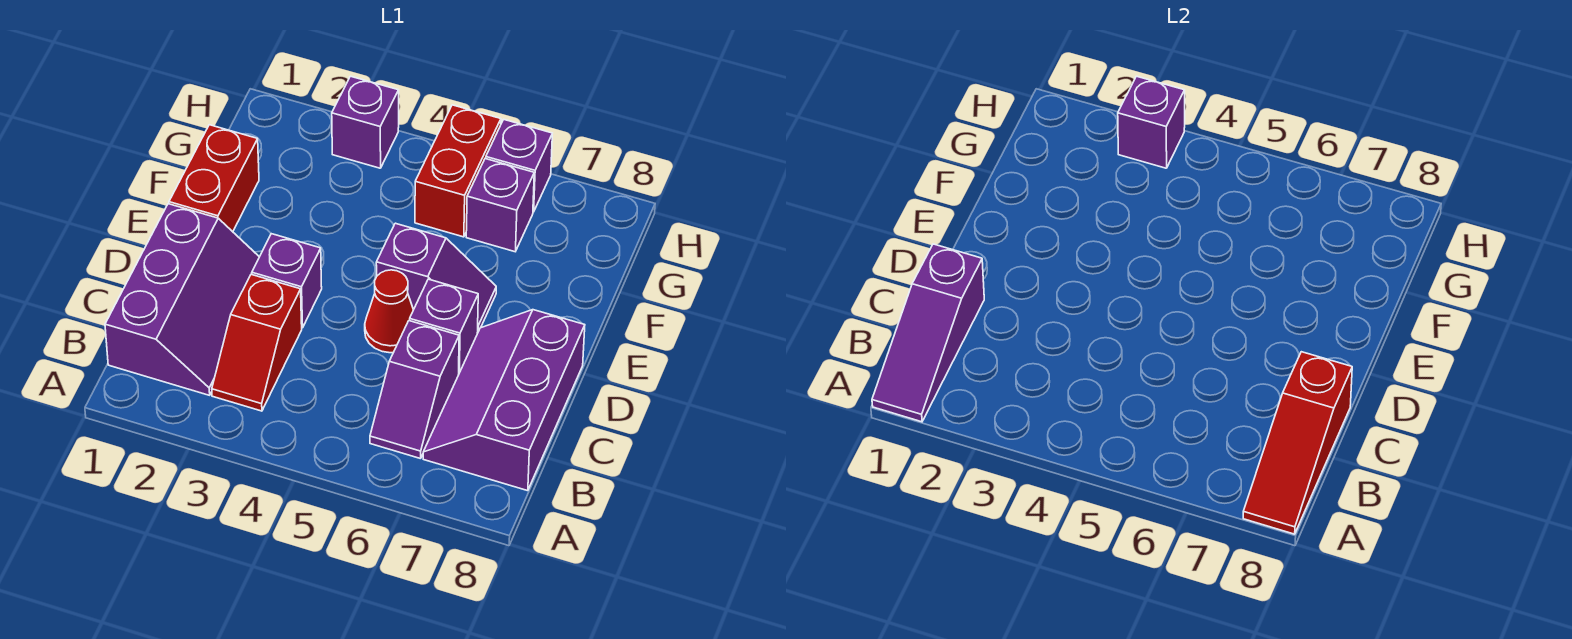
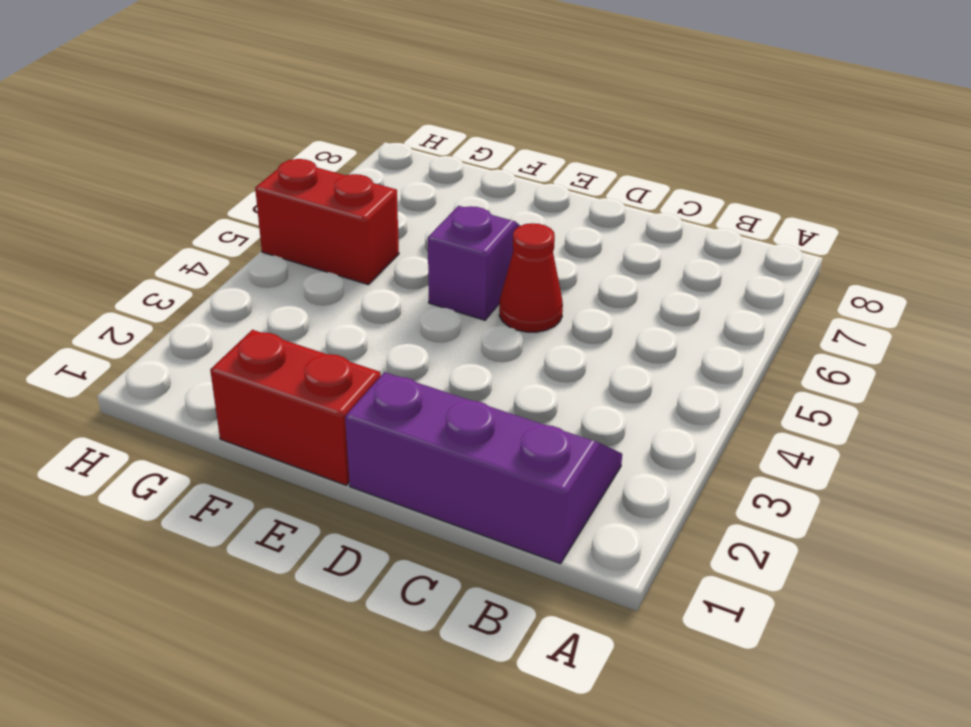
none -> red 1x2 slope [212,274,302,411]
none -> purple 1x2 slope [370,321,459,459]
none -> purple 2x3 slope [423,310,585,491]

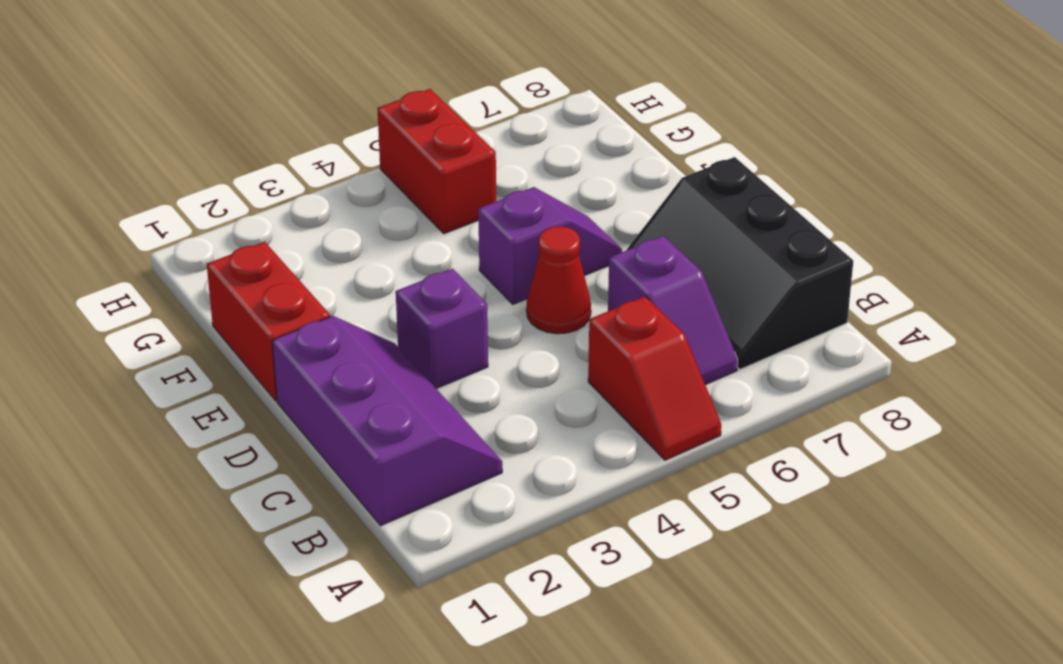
red 1x2 slope [588,296,721,460] -> red 1x2 slope moved to [212,274,302,411]
black 2x3 slope [627,157,853,369] -> purple 2x3 slope [423,310,585,491]
none -> purple 1x1 brick [410,279,478,373]
none -> purple 1x1 brick [466,158,534,252]
none -> purple 1x1 brick [332,76,399,168]

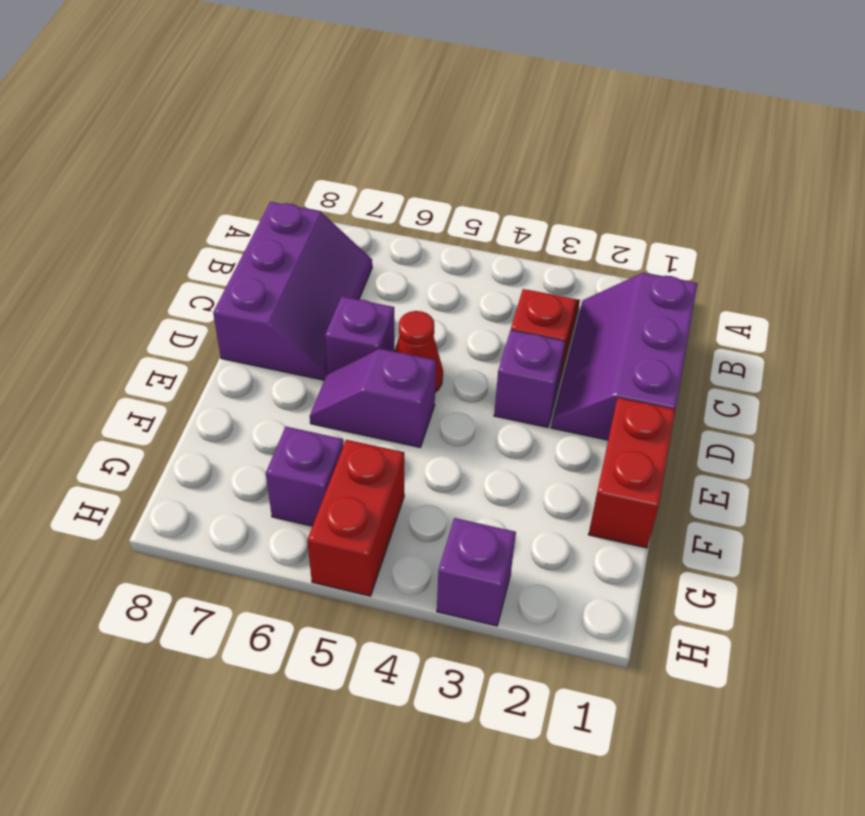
none -> purple 1x2 slope [370,321,459,459]
none -> purple 1x1 brick [486,119,552,212]
none -> purple 1x3 slope [872,244,984,422]

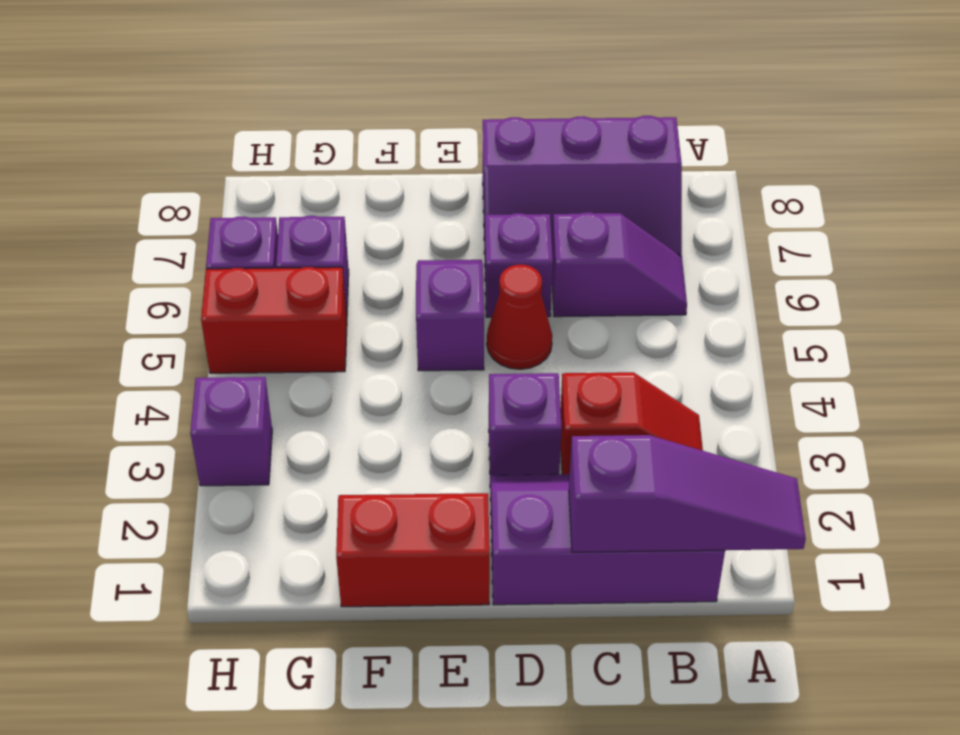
none -> red 1x3 slope [1243,352,1352,534]
none -> purple 1x1 brick [1118,76,1185,168]

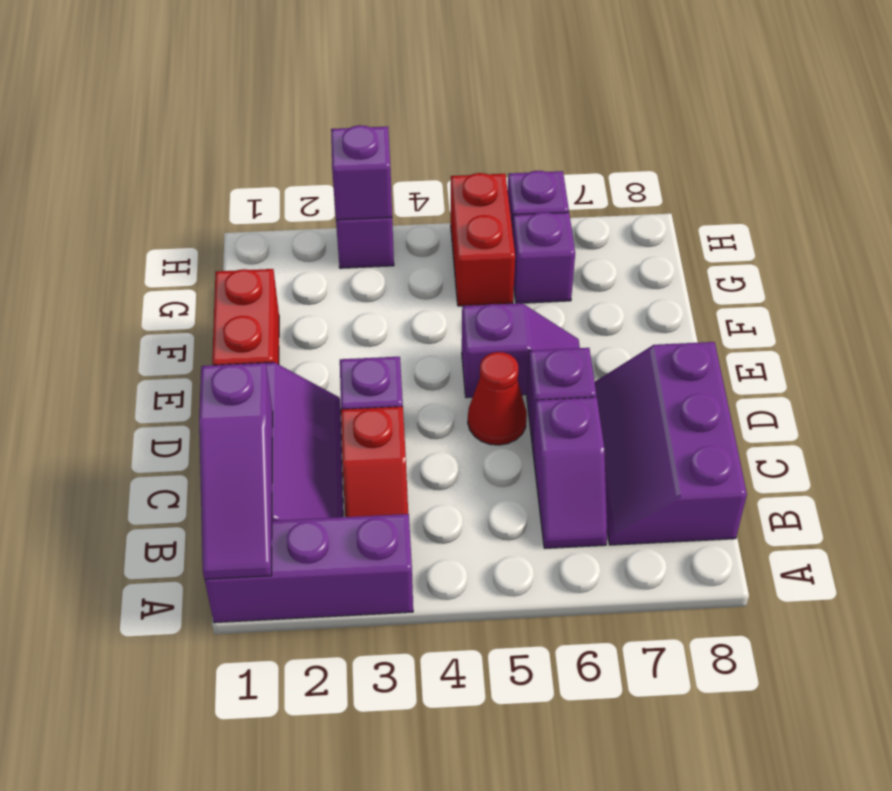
purple 1x3 brick [205,514,413,623] -> none
none -> red 1x3 slope [1243,352,1352,534]

